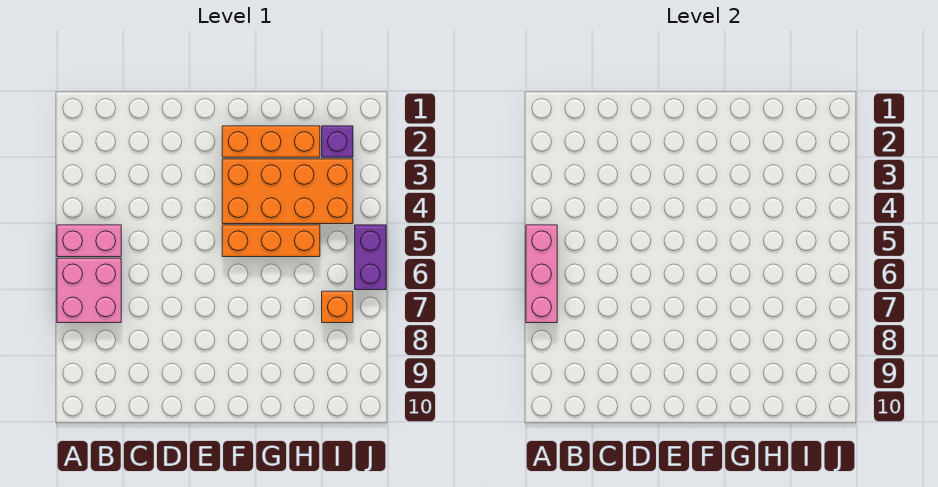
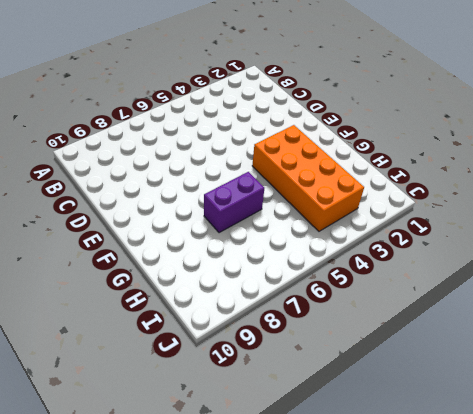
purple 1x2 brick [204,172,264,233] -> purple 1x2 brick moved to [355,225,386,290]
none -> pink 1x2 brick [57,225,121,257]
none -> pink 2x2 brick [57,258,121,323]

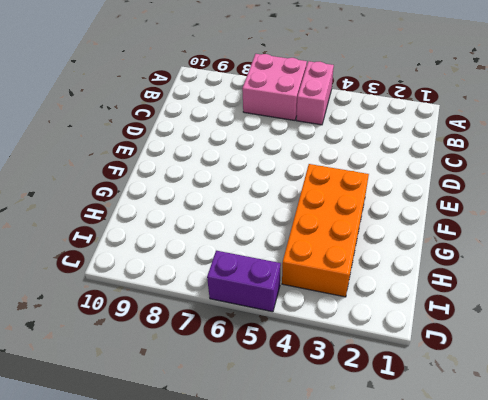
none -> orange 1x3 brick [222,126,320,157]
none -> orange 1x3 brick [222,225,320,257]

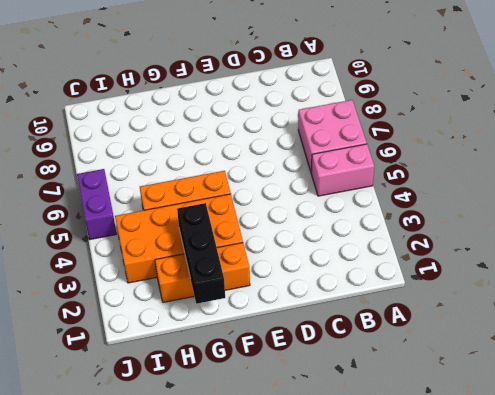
black 1x3 brick [177,203,225,304] -> none
none -> purple 1x1 brick [322,126,353,157]
none -> orange 1x1 brick [322,291,353,323]

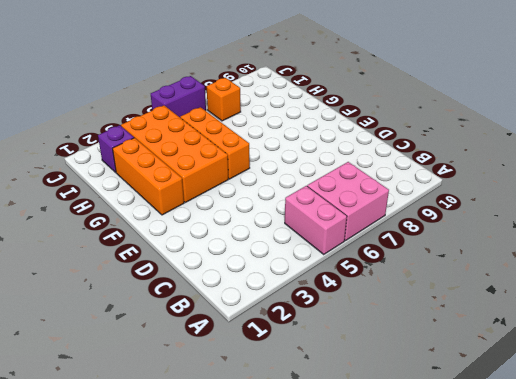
none -> pink 1x3 brick [526,225,557,323]

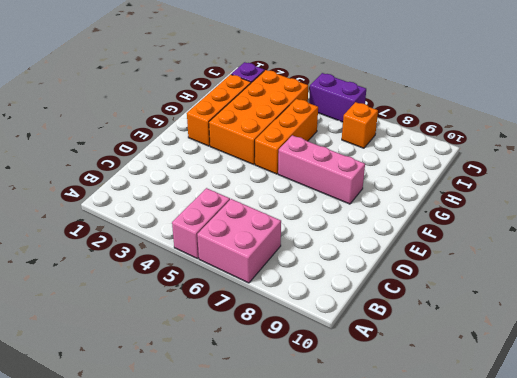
pink 1x3 brick [278,135,365,204] -> pink 1x3 brick moved to [526,225,557,323]

